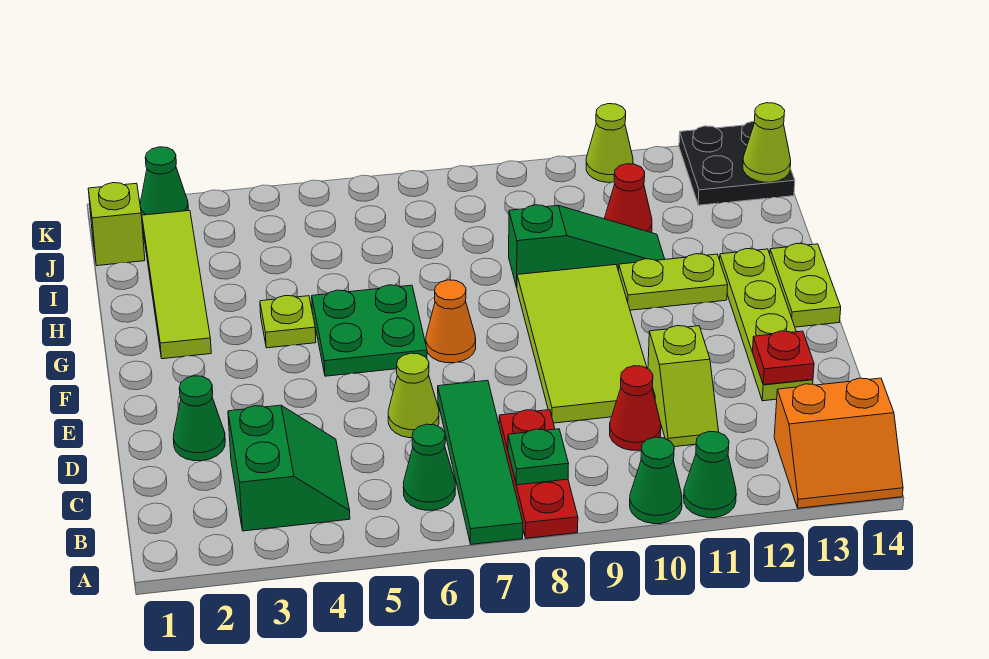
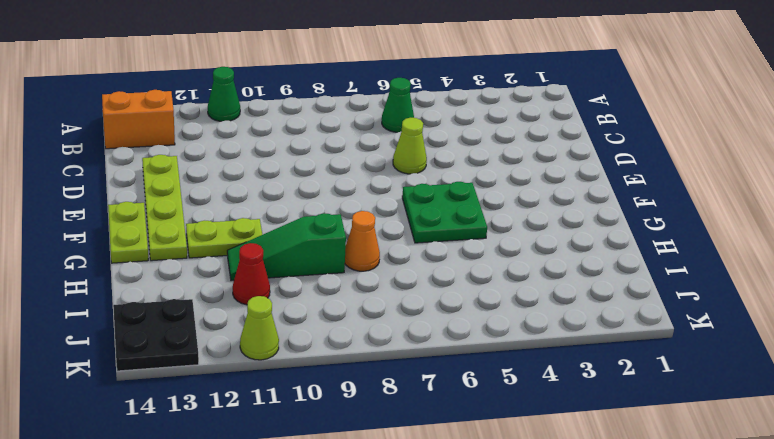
orange 1x1 cone [345,211,380,271] -> orange 1x1 cone moved to [426,280,476,363]
none -> green 1x4 tile [438,380,523,544]
none -> red 1x3 plate [499,410,578,538]
none -> green 1x1 cone [630,437,682,524]

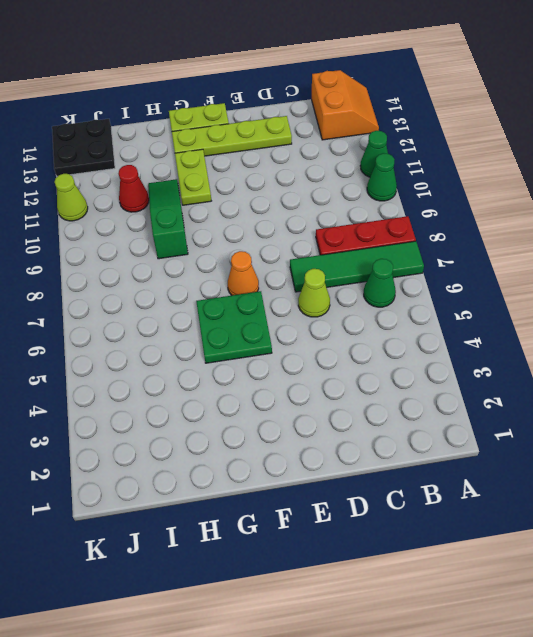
none -> green 2x2 slope [228,405,350,531]
none -> red 1x1 cone [610,366,661,450]
none -> lime 1x2 slope [648,326,719,447]

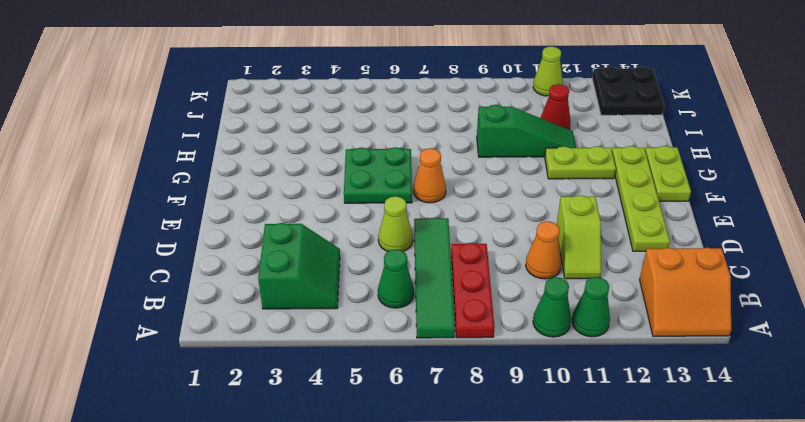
orange 1x1 cone [526,221,562,279] -> red 1x1 cone [610,366,661,450]
none -> green 1x1 cone [173,376,225,461]
none -> lime 2x4 tile [517,265,655,423]
none -> lime 1x4 tile [142,211,211,359]

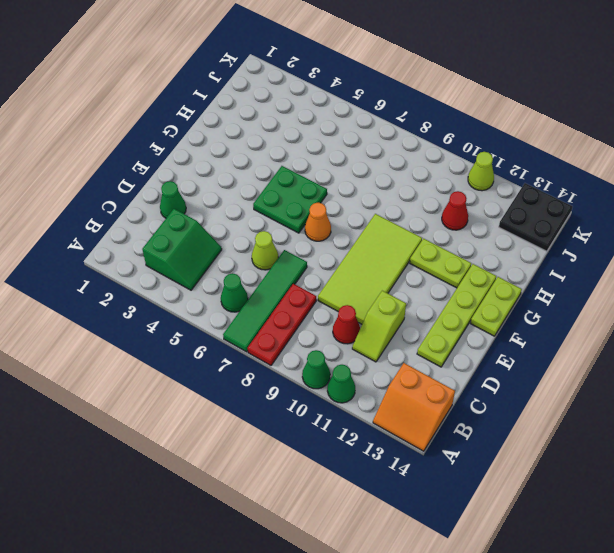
none -> lime 1x4 tile [142,211,211,359]
none -> lime 1x1 plate [260,296,316,348]
none -> green 1x3 slope [509,205,665,287]

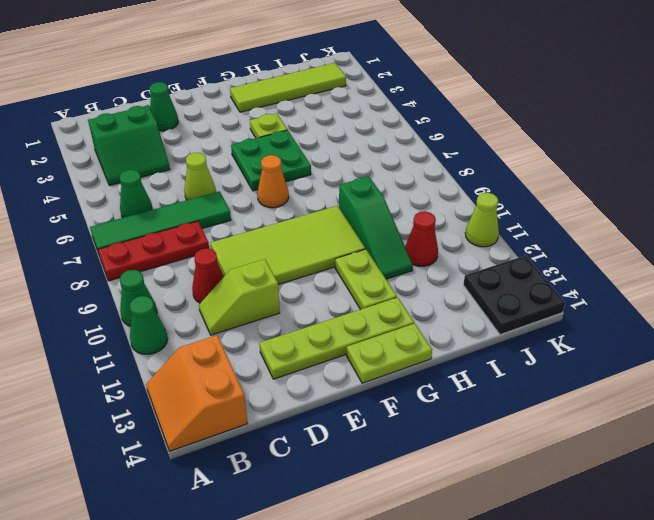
none -> lime 1x1 brick [88,183,145,266]
none -> green 1x1 cone [140,147,188,216]
none -> green 1x1 plate [508,429,569,485]

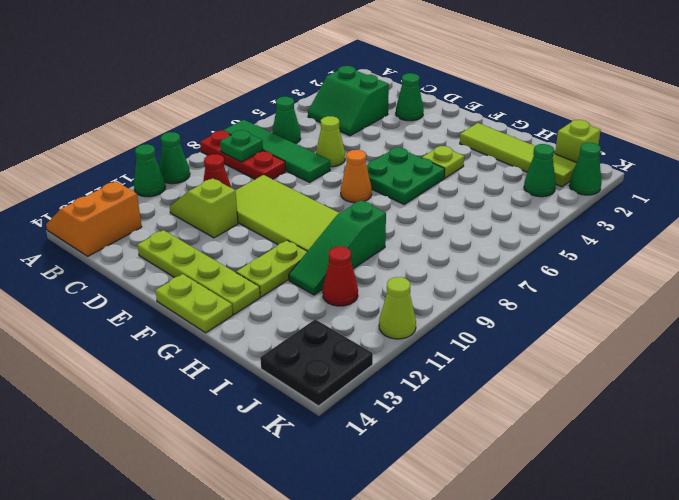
green 1x1 cone [524,144,556,197] -> none
none -> red 1x1 plate [753,331,814,385]
none -> lime 1x1 cone [743,103,791,182]

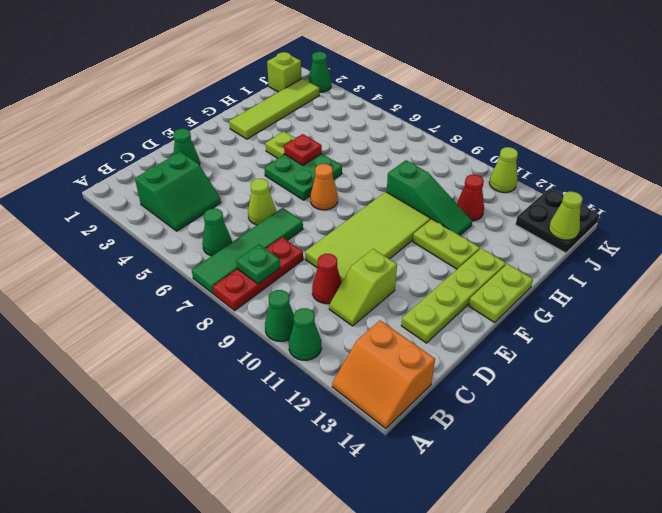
red 1x1 plate [284,134,322,165] -> red 1x1 plate moved to [753,331,814,385]

